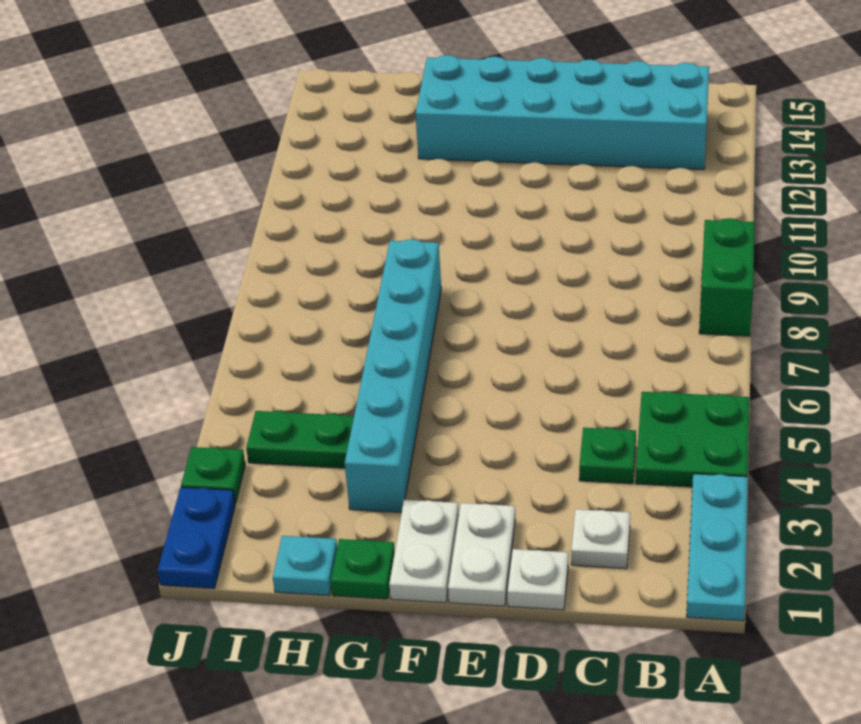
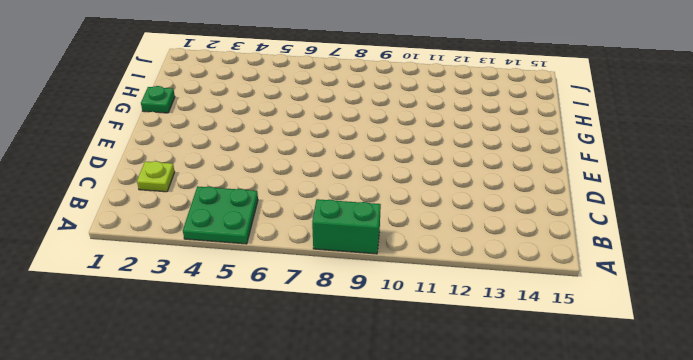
lime 1x1 plate [137,161,175,192] -> white 1x1 plate [571,509,630,569]
none -> cyan 1x3 plate [687,474,748,621]
none -> cyan 2x6 brick [416,55,709,170]
none -> green 1x1 plate [579,428,636,484]

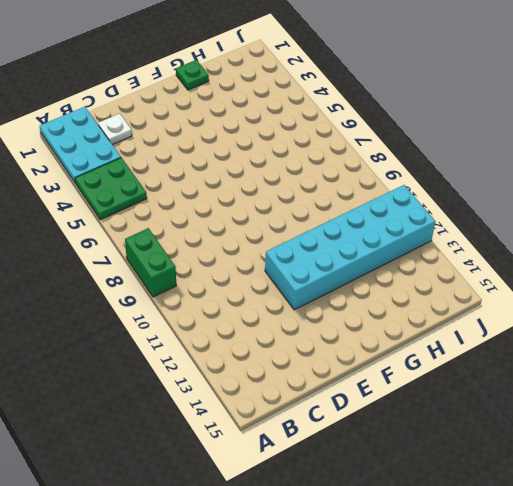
cyan 2x3 plate [40,107,121,183] -> cyan 1x3 plate [687,474,748,621]
cyan 2x6 brick [265,185,435,310] -> cyan 2x6 brick moved to [416,55,709,170]
none -> green 1x1 plate [579,428,636,484]
none -> white 1x1 plate [507,549,568,610]
none -> white 1x2 plate [448,503,515,606]

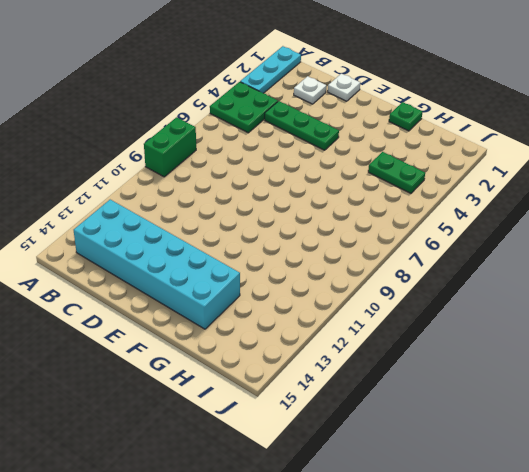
green 1x3 plate [265,101,339,150] -> green 1x1 plate [579,428,636,484]
none -> white 1x2 plate [448,503,515,606]
none -> white 1x2 plate [389,500,459,603]
none -> cyan 1x6 brick [345,239,441,513]

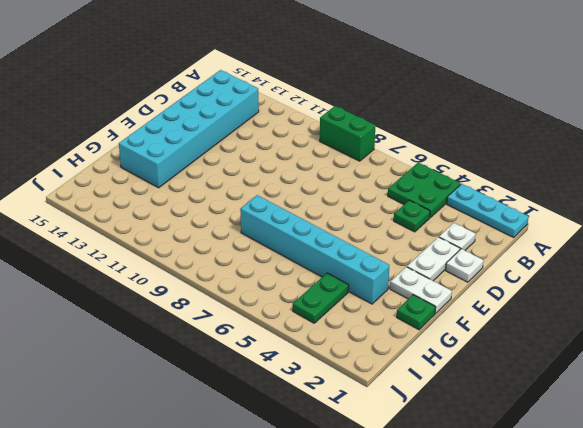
white 1x2 plate [407,237,460,281] -> white 1x2 plate turned to [448,503,515,606]
none -> cyan 1x1 plate [273,536,337,596]
none -> blue 1x2 plate [158,487,235,589]
none -> green 1x1 plate [181,447,245,503]

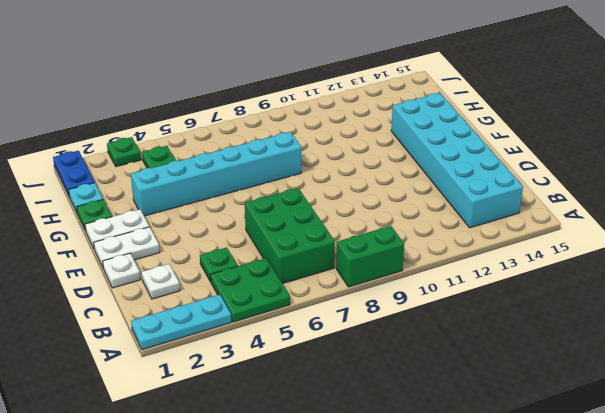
green 2x3 brick [245,188,335,284] -> none
blue 1x2 plate [53,151,95,196] -> blue 1x2 plate turned to [158,487,235,589]

